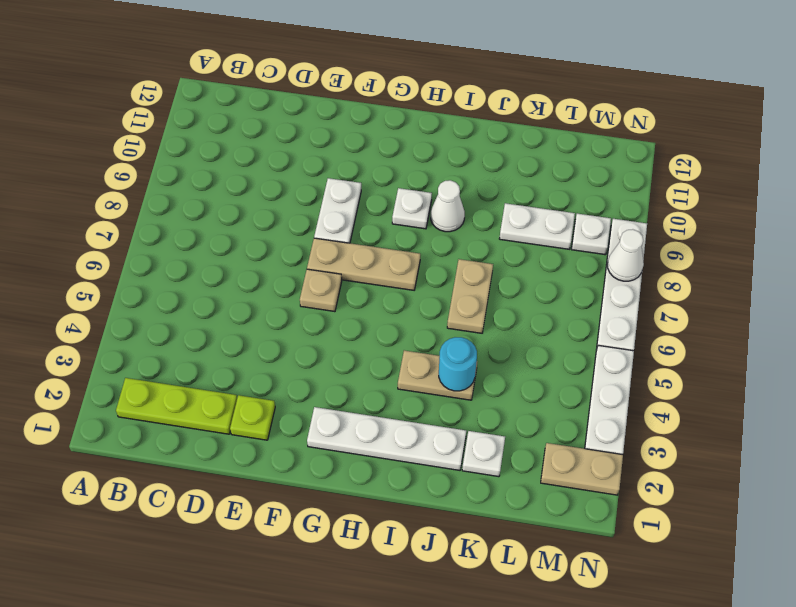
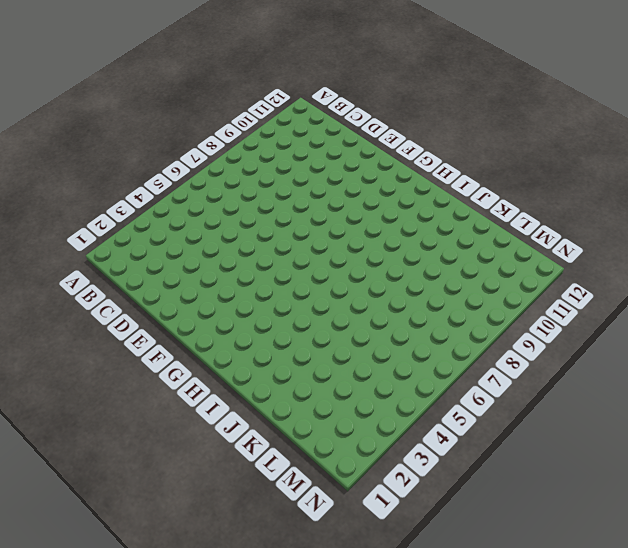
none -> lime 1x3 plate [116,378,237,434]
none -> lime 1x1 plate [230,395,275,440]
none -> tan 1x1 plate [300,269,342,312]

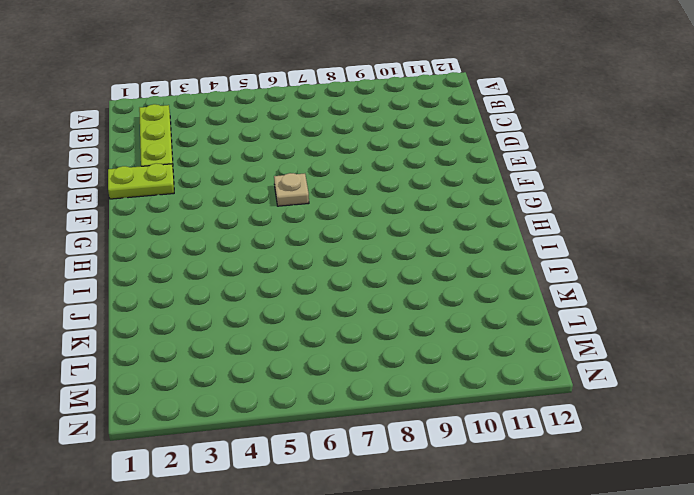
lime 1x2 plate [108,163,174,199] -> lime 1x1 plate [230,395,275,440]
none -> tan 1x3 plate [307,238,420,290]
none -> white 1x2 plate [314,178,361,243]
none -> white 1x4 plate [307,407,466,470]

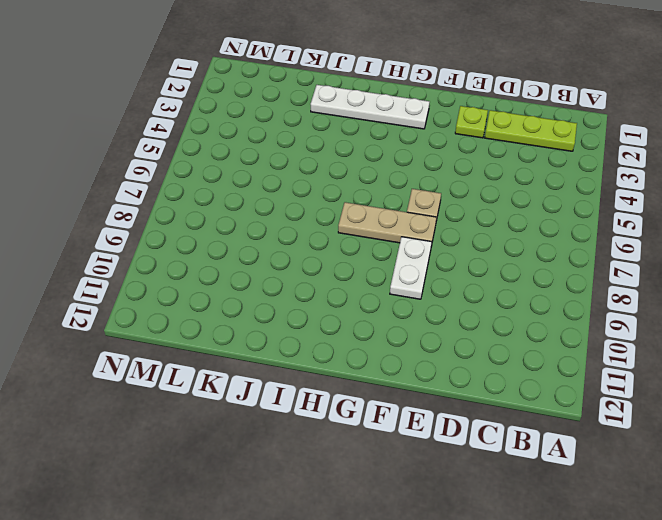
none -> white 1x1 plate [392,188,432,229]
none -> tan 1x2 plate [398,350,477,400]
none -> white 1x1 cone [431,180,465,232]

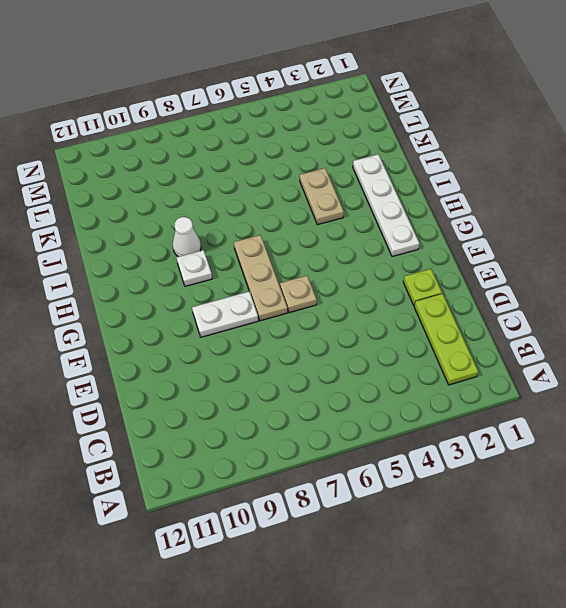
none -> tan 1x2 plate [447,259,493,333]
none -> white 1x1 plate [462,431,505,477]
none -> white 1x2 plate [499,203,575,249]

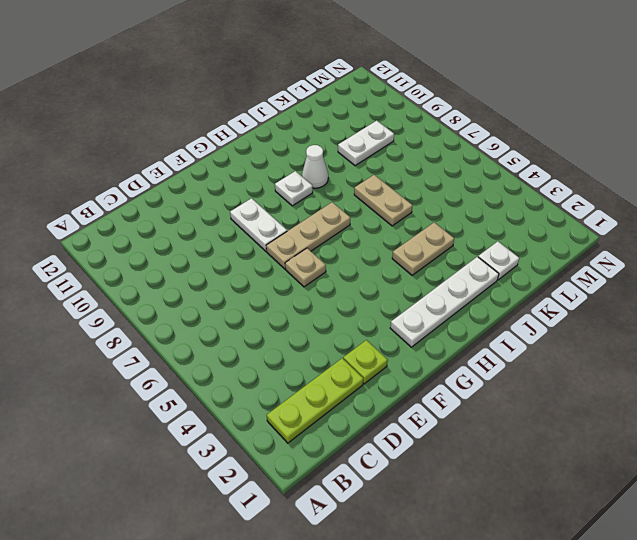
none -> tan 1x2 plate [541,443,623,495]
none -> white 1x1 plate [571,214,611,255]
none -> white 1x3 plate [585,345,634,455]

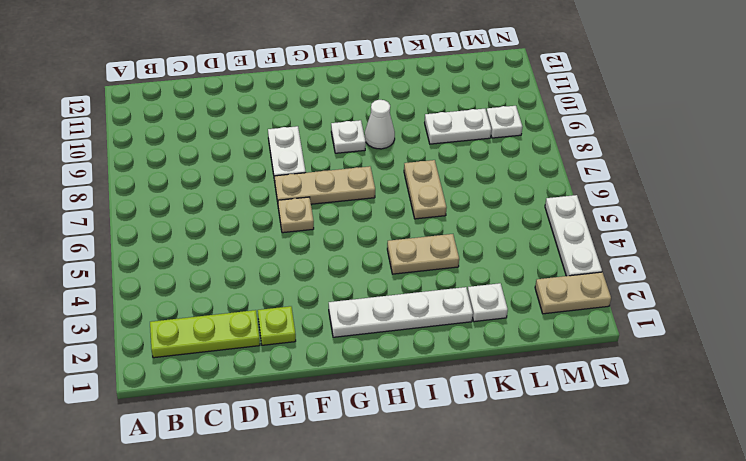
none -> white 1x4 plate [597,219,647,351]
none -> cyan 1x1 round brick [439,337,477,391]
none -> white 1x1 cone [607,229,644,281]

